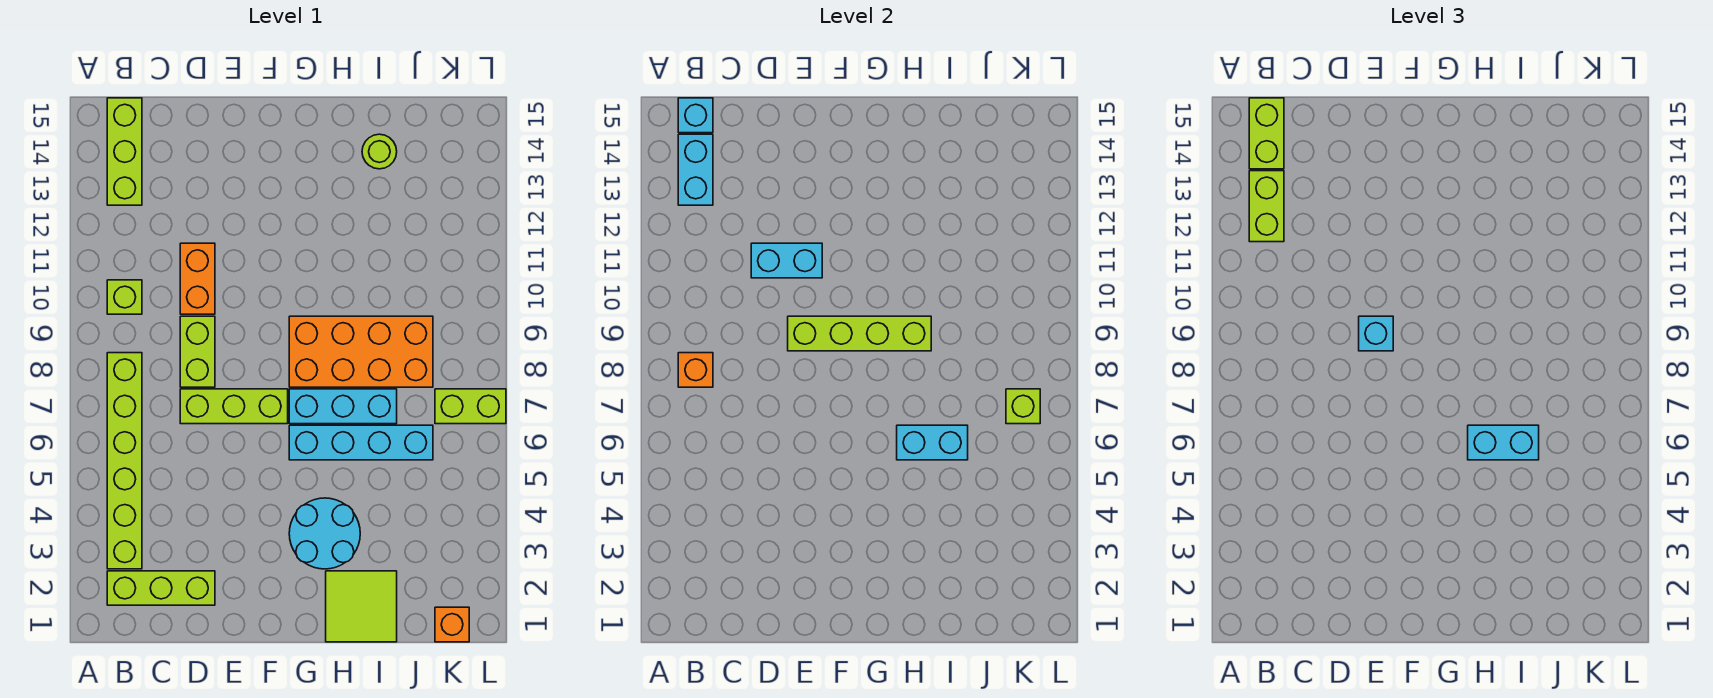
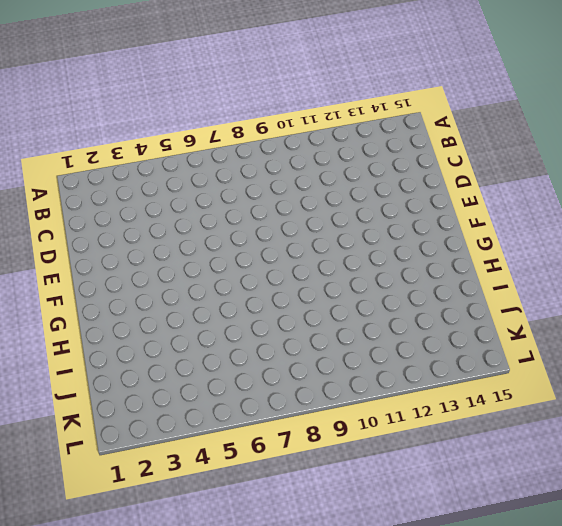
none -> lime 1x3 brick [107,571,215,605]
none -> lime 1x6 brick [107,353,142,569]
none -> lime 1x1 brick [107,280,142,314]

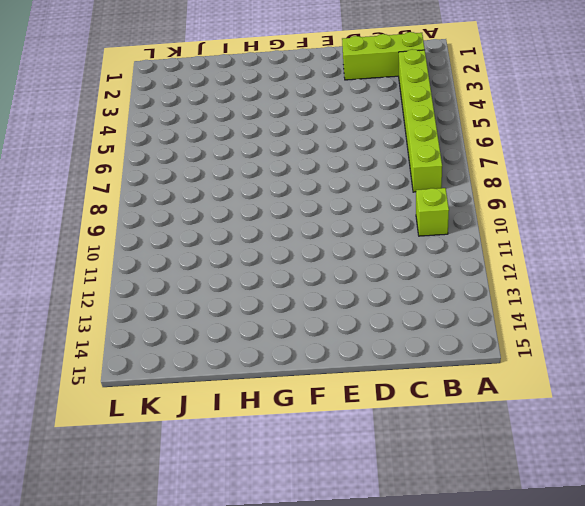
none -> lime 1x3 brick [107,98,142,205]
none -> lime 1x3 brick [180,389,288,424]
none -> lime 1x2 brick [180,316,215,387]

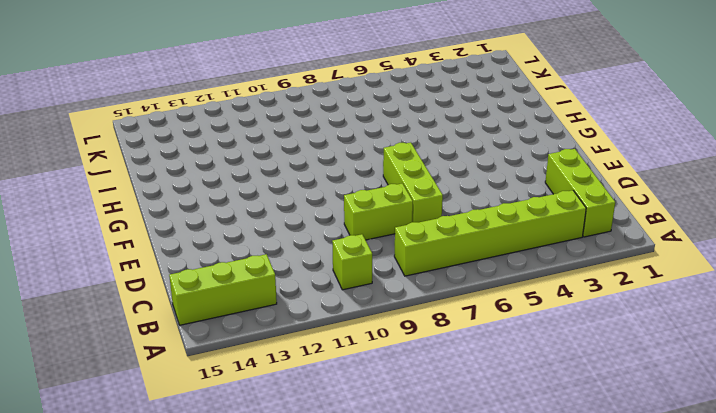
none -> orange 1x2 brick [180,243,215,314]
none -> cyan 2x2 round brick [289,498,360,569]
none -> cyan 1x4 brick [289,425,433,460]

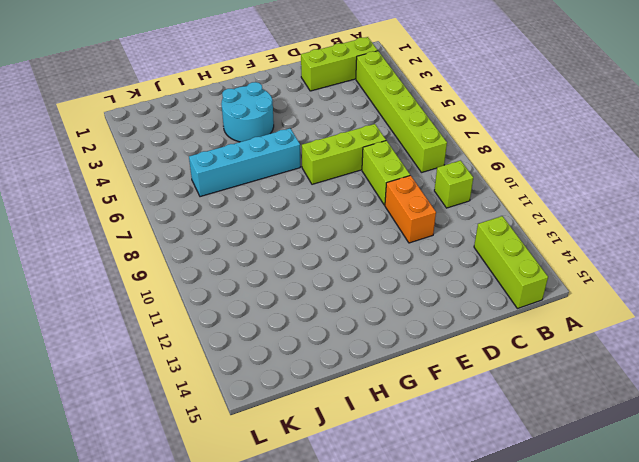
none -> cyan 1x3 brick [289,389,397,424]
none -> orange 2x4 brick [289,316,433,387]
none -> lime 2x2 tile [326,571,397,642]

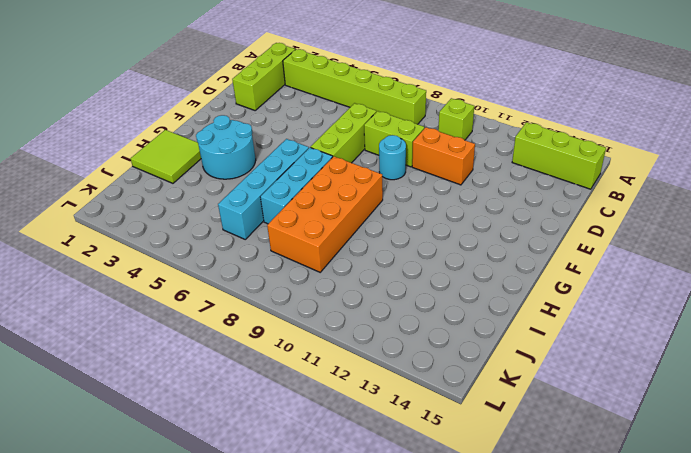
cyan 1x1 round brick [379,135,406,180] -> none
none -> lime 1x1 round brick [362,134,397,169]
none -> orange 1x1 brick [435,607,469,642]
none -> lime 1x2 brick [435,389,506,424]

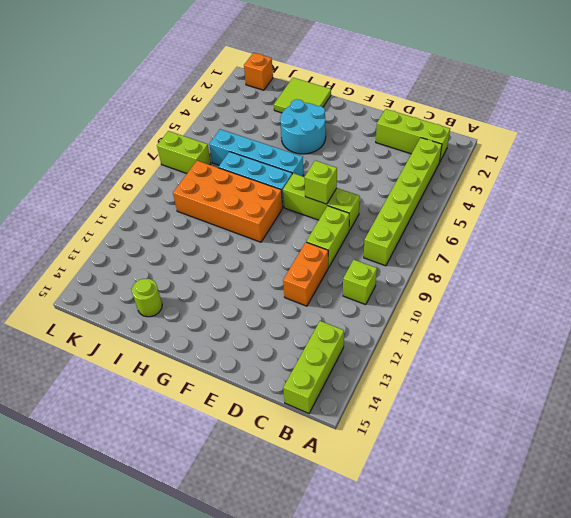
lime 1x1 brick [305,161,337,204] -> lime 1x1 brick moved to [1006,389,1040,424]
none -> orange 1x1 brick [678,353,713,387]
none -> cyan 1x2 brick [678,134,713,205]
none -> cyan 1x1 brick [678,98,713,133]

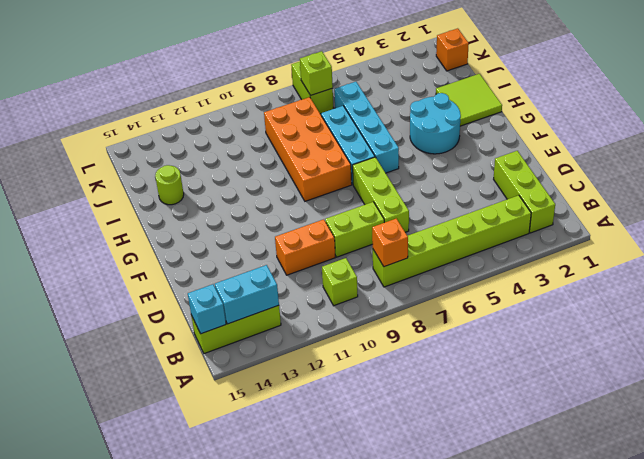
none -> cyan 1x2 brick [751,243,822,278]
none -> lime 1x4 brick [788,316,931,351]
none -> cyan 1x2 brick [897,425,968,460]

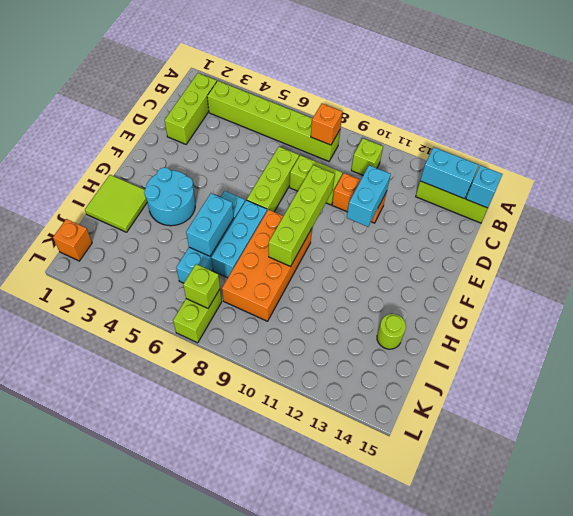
none -> lime 1x2 brick [1249,171,1284,242]
none -> lime 1x2 brick [1249,98,1284,169]
none -> cyan 1x1 brick [1359,316,1393,351]

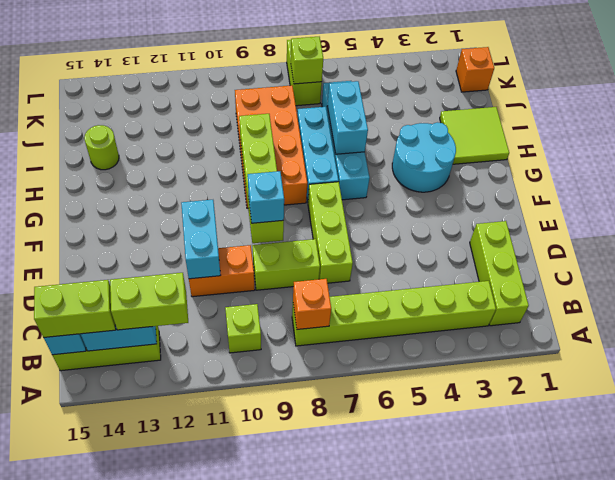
none -> cyan 1x2 brick [1468,425,1539,460]

